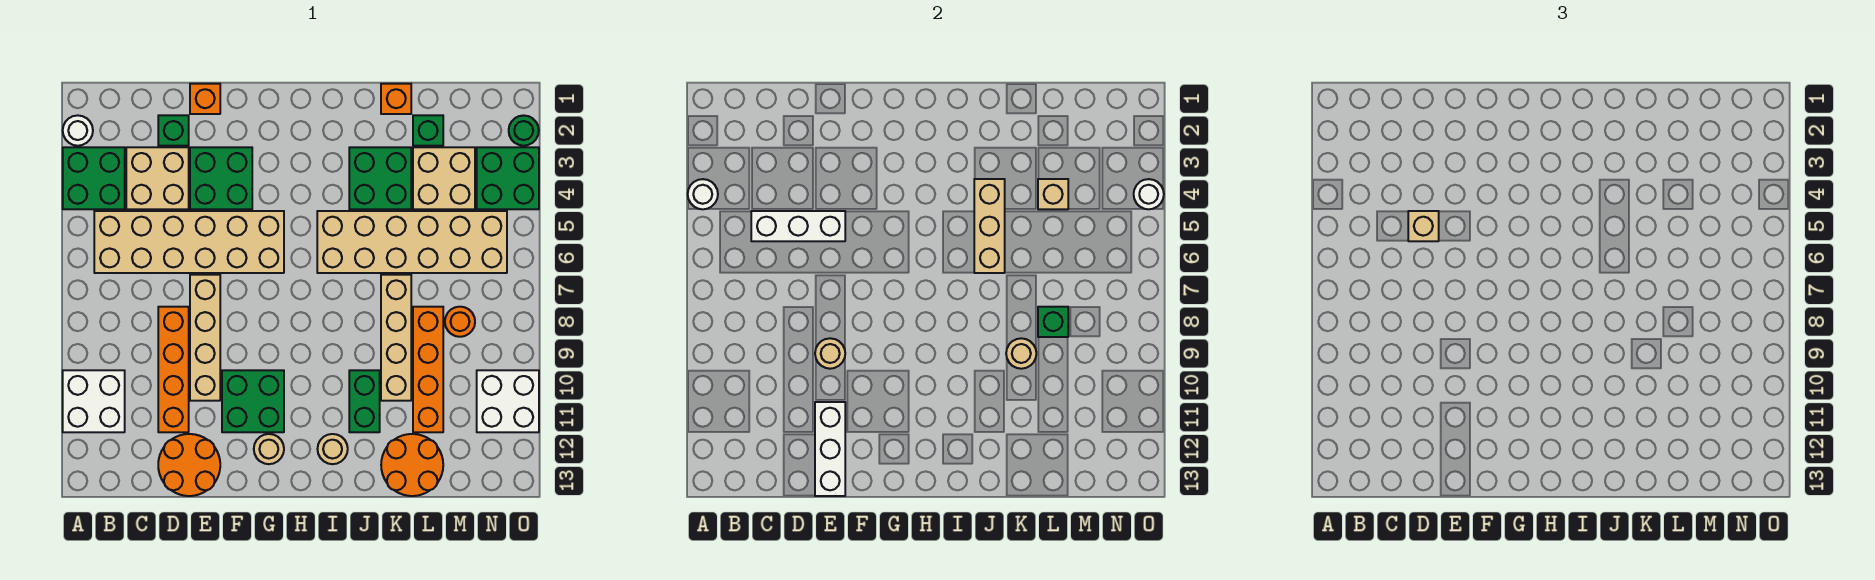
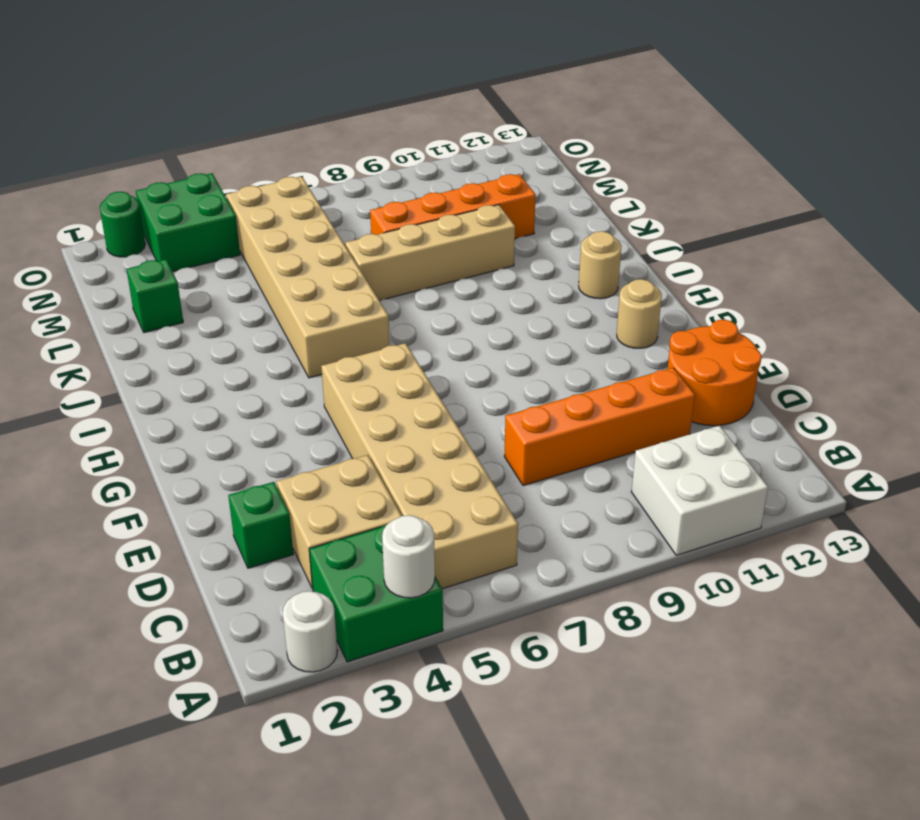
none -> orange 1x1 brick [190,84,220,114]
none -> green 2x2 brick [190,147,252,209]
none -> tan 1x4 brick [190,275,220,401]
none -> green 2x2 brick [222,370,284,432]

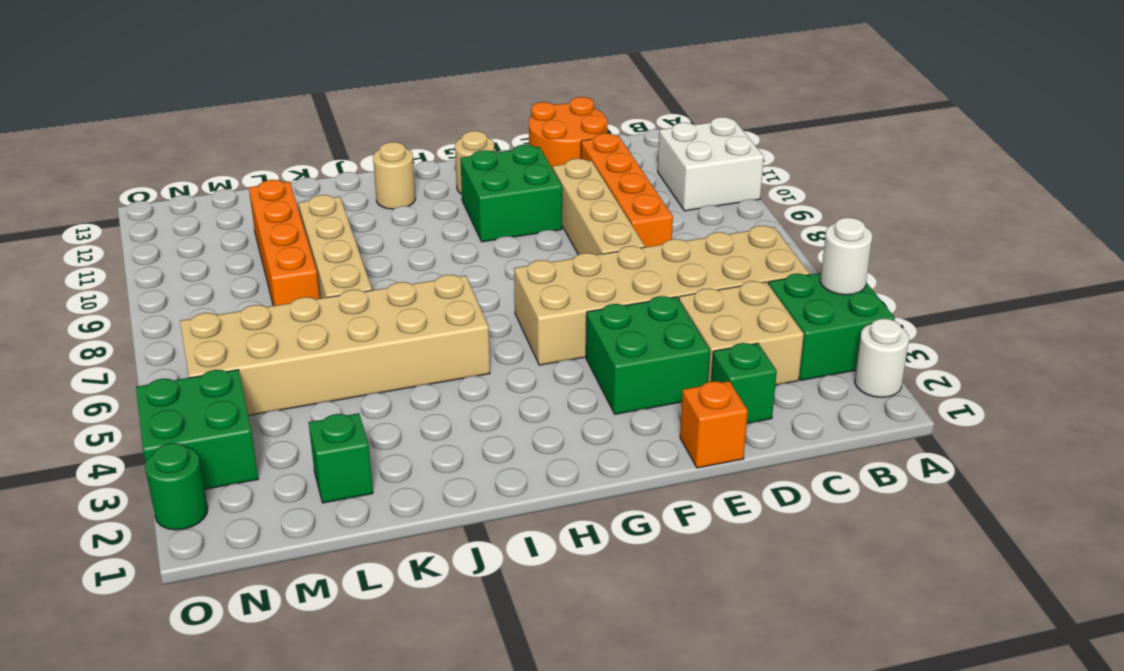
none -> green 2x2 brick [349,147,411,209]
none -> green 1x2 brick [349,370,380,432]
none -> orange 1x1 brick [381,84,411,114]
none -> orange 2x2 round brick [381,434,443,496]

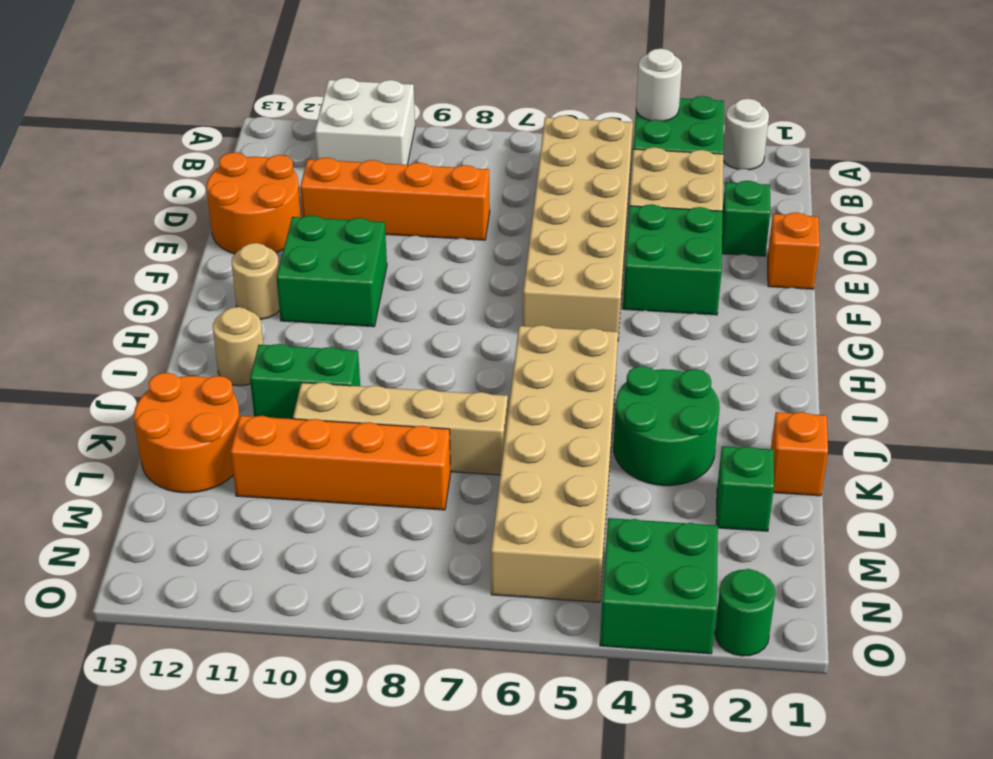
green 2x2 round brick [613,366,720,486] -> green 2x2 brick [349,147,411,209]
none -> tan 1x4 brick [190,275,220,401]
none -> tan 2x2 brick [413,147,475,209]
none -> orange 1x1 round brick [445,307,475,337]
none -> white 2x2 brick [477,370,539,432]

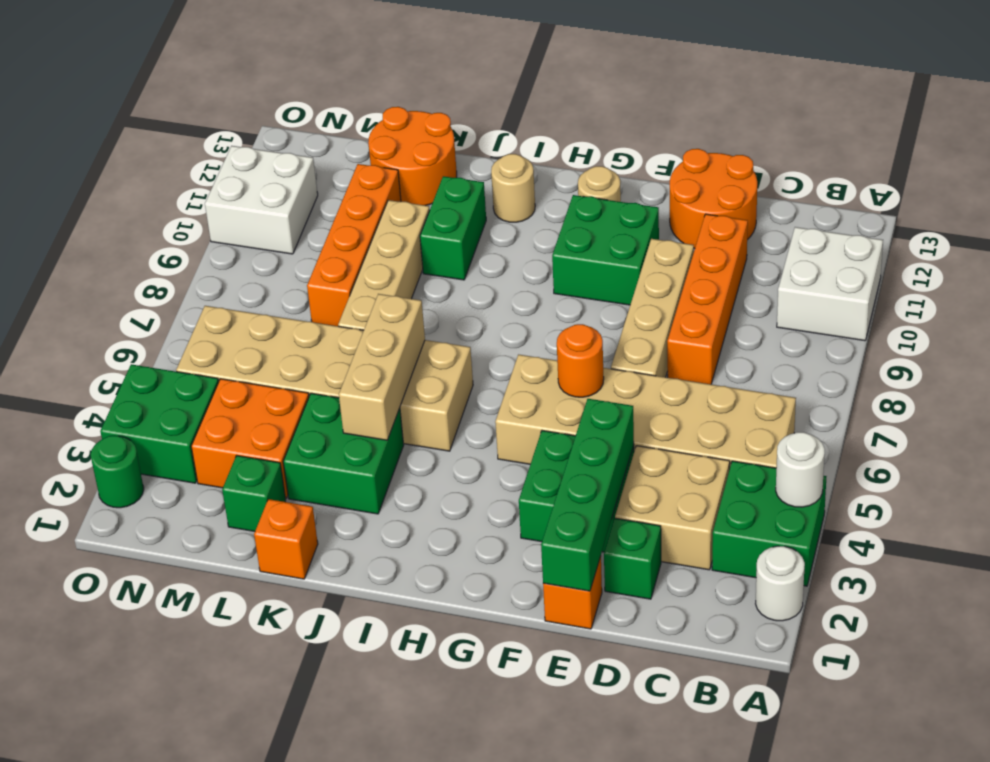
green 1x4 brick [541,399,634,591] -> none
orange 1x1 round brick [557,324,604,397] -> orange 1x1 round brick moved to [445,307,475,337]
orange 2x2 brick [191,379,309,498] -> tan 2x2 brick [413,147,475,209]
none -> white 1x3 brick [751,211,845,241]
none -> tan 1x1 round brick [815,338,845,369]
none -> white 1x3 brick [815,402,845,496]
none -> tan 1x1 round brick [1006,338,1036,369]

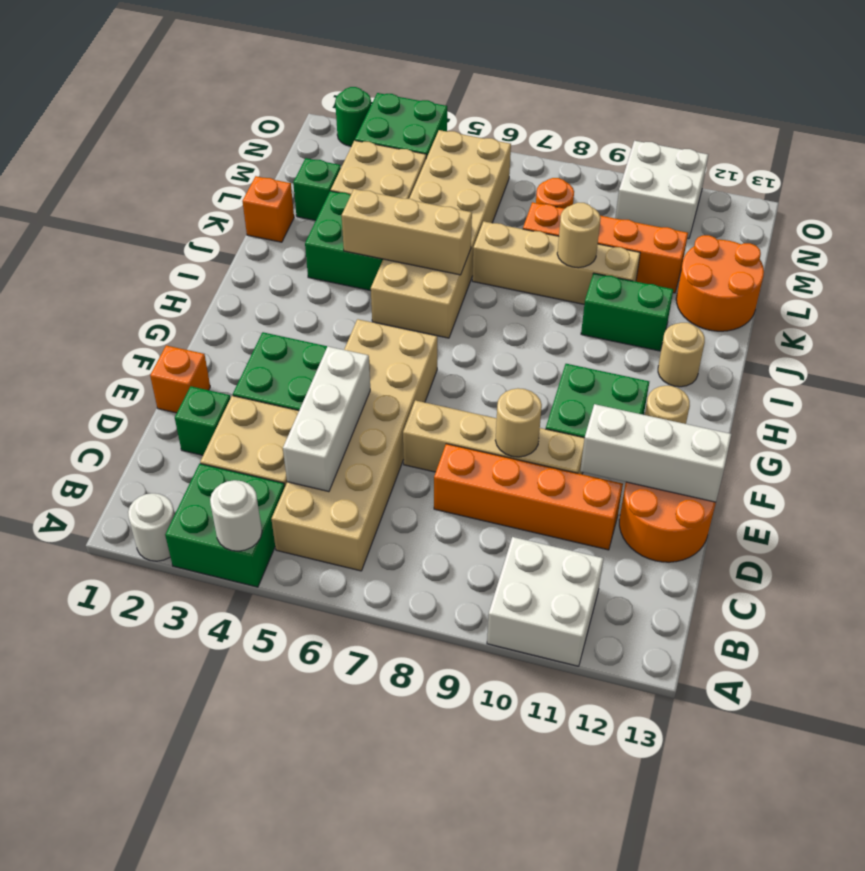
none -> tan 1x1 brick [1038,179,1068,209]
none -> green 1x1 brick [1038,307,1068,337]
none -> white 1x1 round brick [1134,179,1164,209]
none -> tan 1x1 brick [1408,211,1439,241]

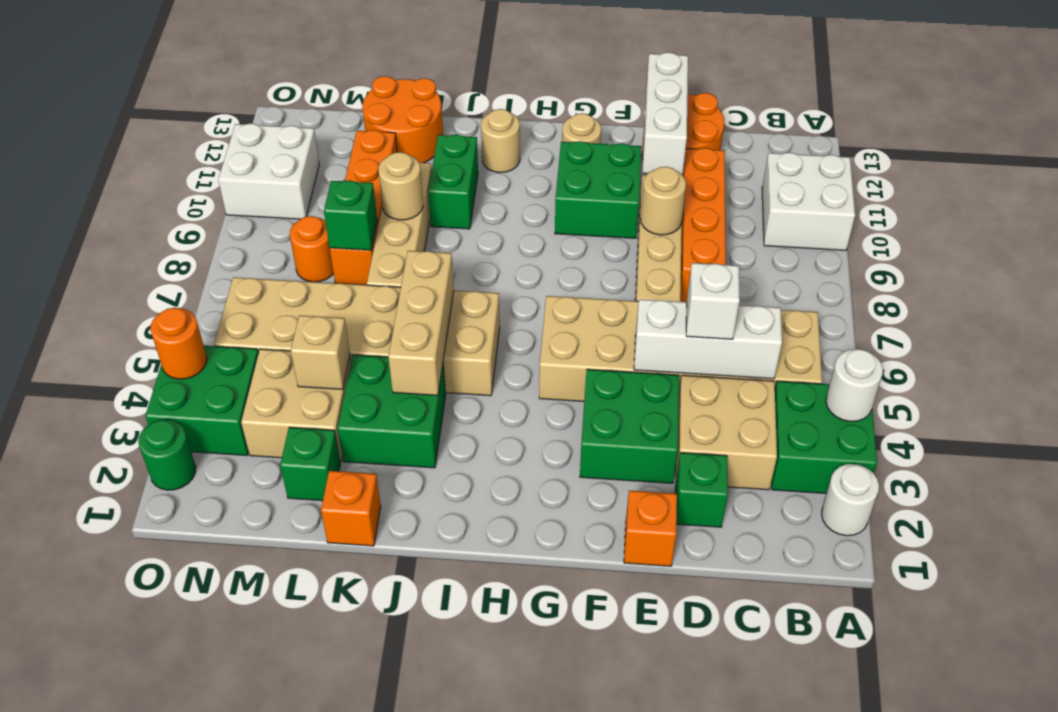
white 1x1 brick [686,263,740,339] -> tan 1x1 brick [1408,211,1439,241]
orange 1x1 round brick [150,308,207,379] -> white 1x1 round brick [1134,179,1164,209]

